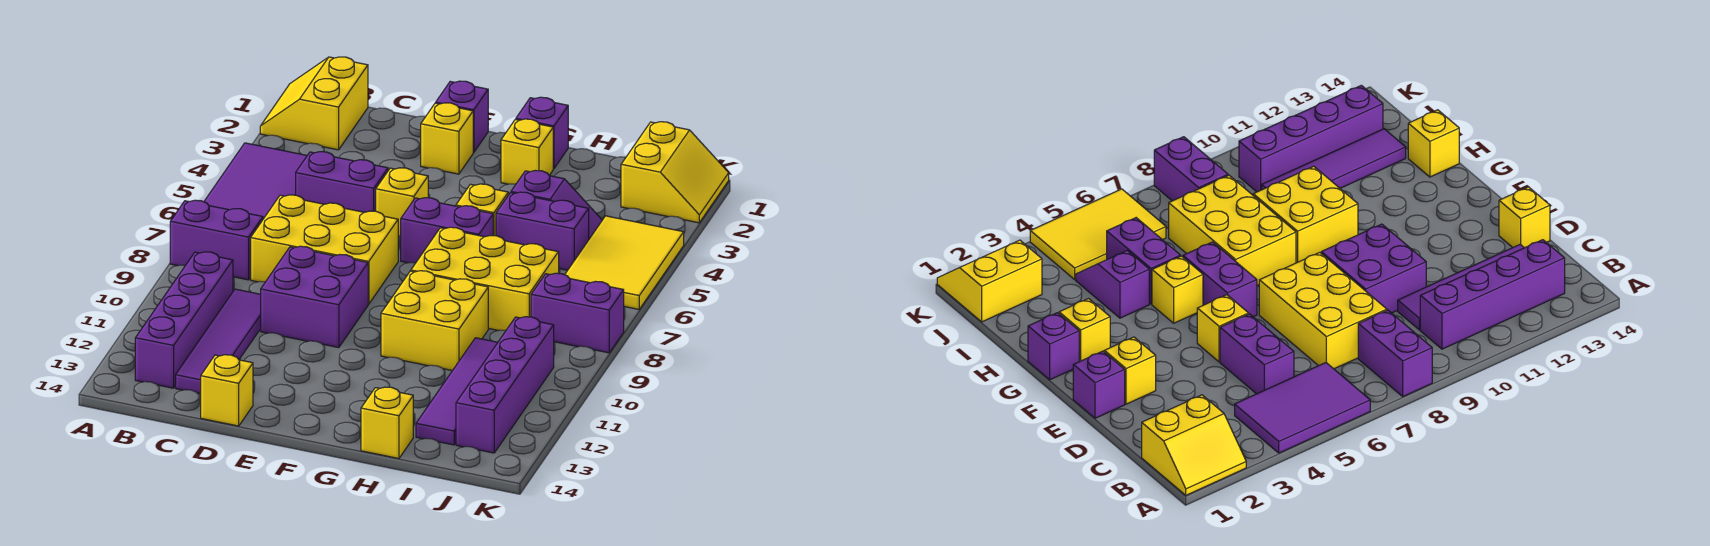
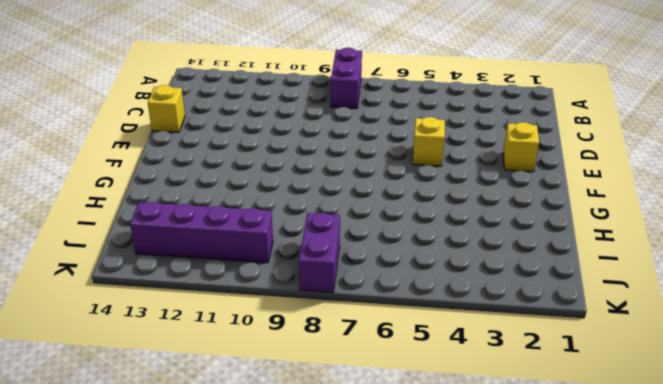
none -> yellow 2x2 slope [260,57,368,150]
none -> purple 2x3 tile [204,143,307,219]
none -> purple 1x4 brick [135,252,233,388]

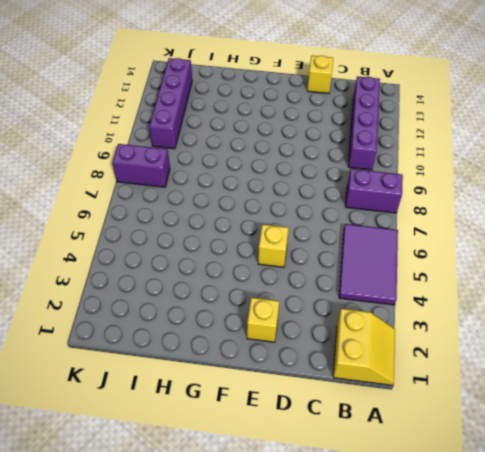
none -> purple 1x2 brick [296,152,388,212]
none -> yellow 2x3 brick [251,195,398,304]
none -> purple 1x4 tile [176,289,261,394]

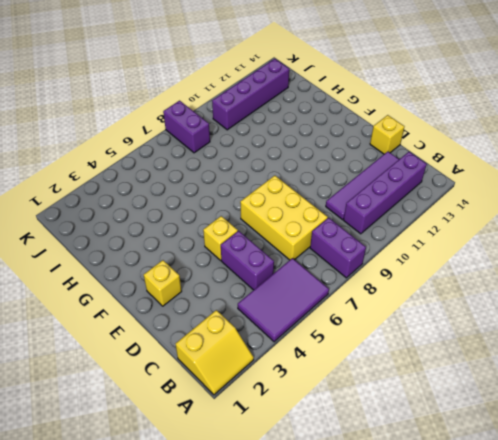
none -> purple 2x2 brick [261,246,368,348]
none -> purple 1x1 brick [436,81,488,153]
none -> purple 1x2 brick [401,198,493,263]

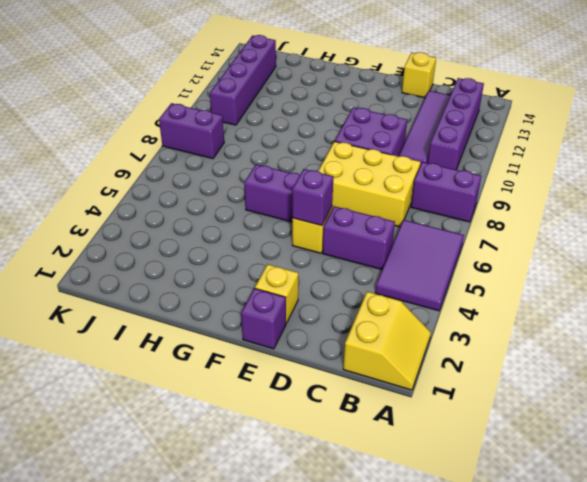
purple 1x1 brick [292,169,333,226] -> purple 1x1 brick moved to [516,97,568,169]
none -> yellow 1x1 brick [501,119,553,184]
none -> yellow 1x1 brick [456,184,508,236]
none -> yellow 2x3 brick [411,227,559,330]

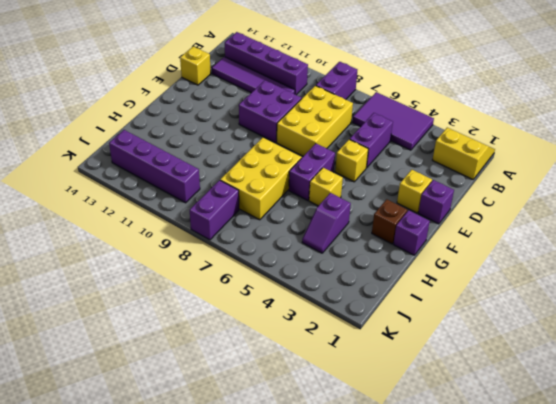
brown 1x1 brick [372,199,407,244] -> yellow 1x1 brick [501,119,553,184]
none -> yellow 2x2 brick [381,271,488,371]
none -> purple 1x2 brick [496,192,589,270]
none -> yellow 1x1 brick [361,387,413,458]

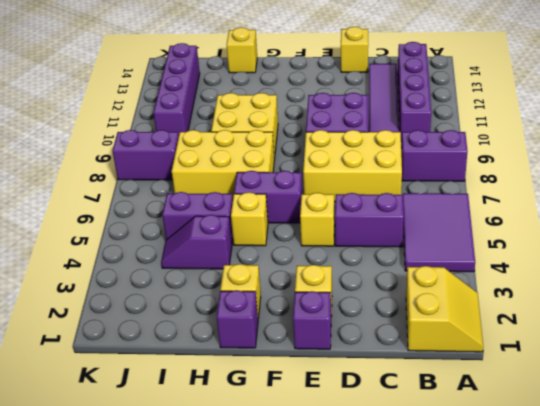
none -> purple 1x4 tile [416,338,498,445]
none -> yellow 2x2 slope [621,122,729,223]
none -> yellow 2x3 tile [565,216,684,309]

